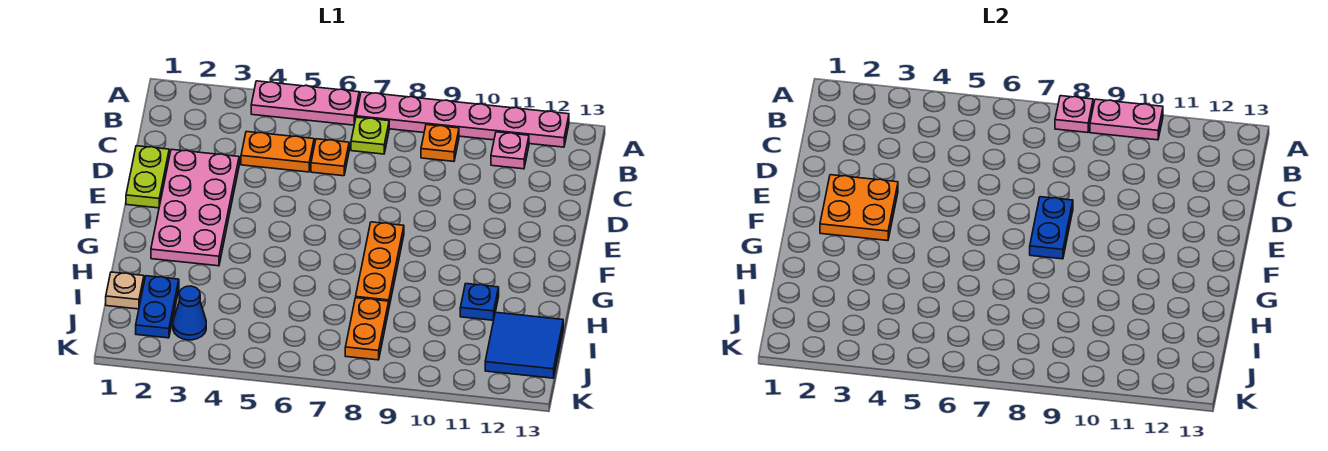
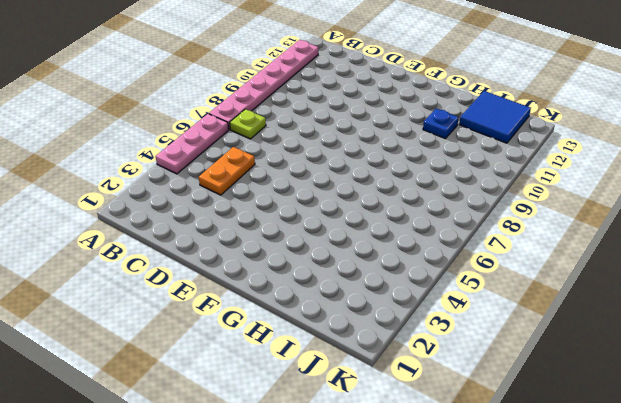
none -> orange 1x1 plate [421,125,459,161]
none -> pink 1x1 plate [491,132,529,169]
none -> orange 1x1 plate [311,139,349,176]

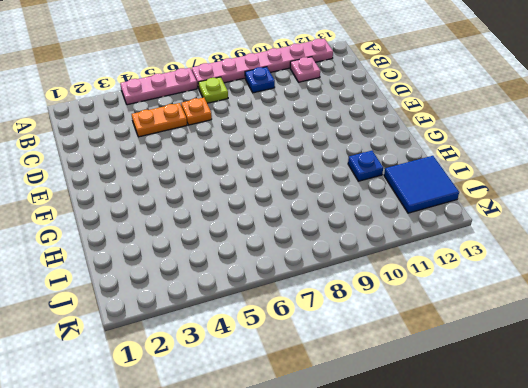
blue 1x1 plate [245,67,275,93] -> orange 1x1 plate [421,125,459,161]
none -> lime 1x2 plate [126,146,169,208]
none -> pink 2x4 plate [151,149,239,266]
none -> orange 1x3 plate [356,222,404,306]

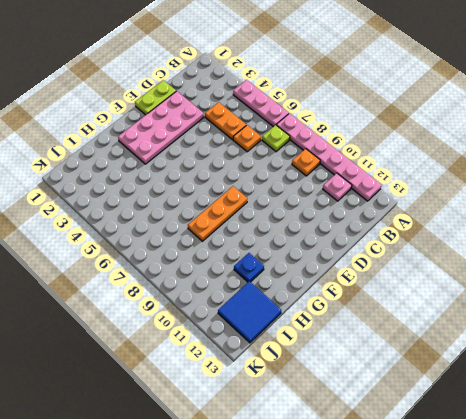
none -> tan 1x1 plate [106,272,144,309]
none -> blue 1x2 plate [136,276,179,338]
none -> orange 1x2 plate [345,298,389,360]

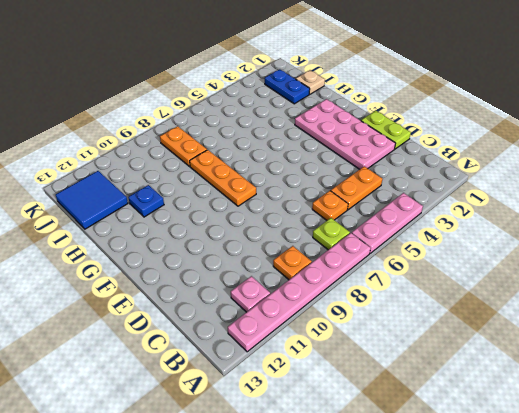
none -> blue 1x1 cone [173,286,206,340]
none -> pink 1x1 plate [1055,96,1093,133]
none -> pink 1x2 plate [1090,99,1163,140]

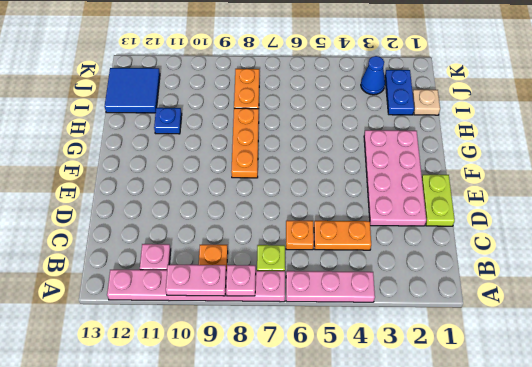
none -> orange 2x2 plate [820,175,898,241]
none -> blue 1x2 plate [1030,197,1073,259]

